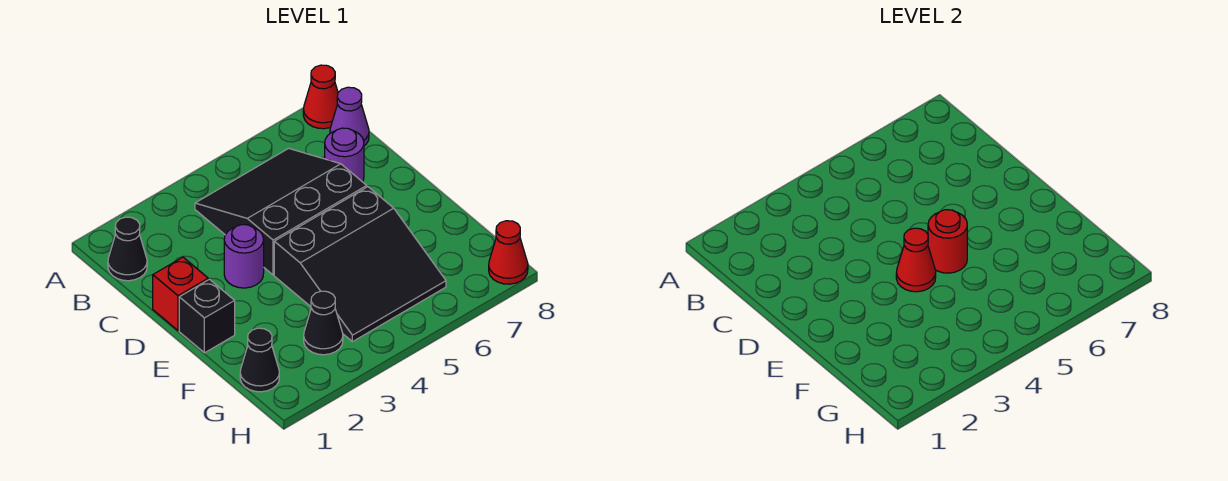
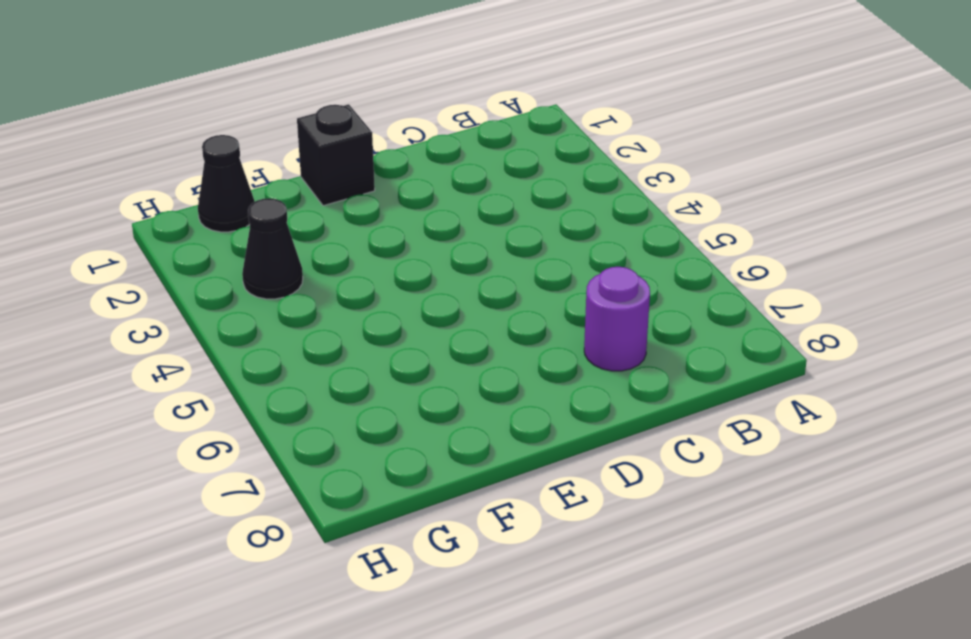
none -> red 1x1 cone [303,65,338,129]
none -> black 1x1 cone [108,217,147,281]
none -> black 3x3 slope [195,148,367,275]

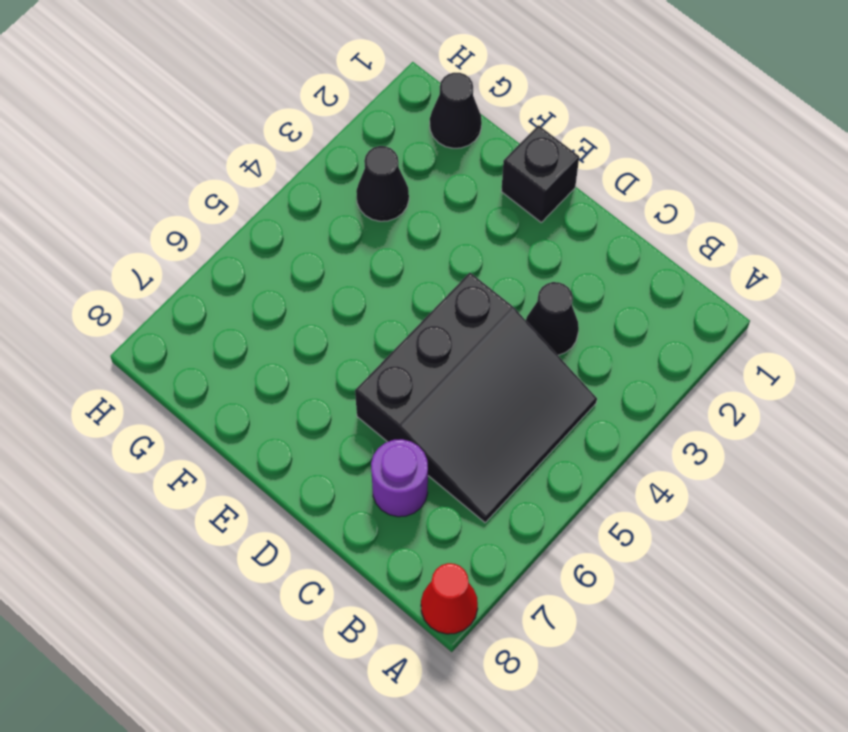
black 1x1 cone [526,282,579,355] -> black 1x1 cone moved to [108,217,147,281]
none -> purple 1x1 cone [330,87,369,146]
none -> red 1x1 brick [153,257,208,331]
none -> purple 1x1 round brick [224,225,264,288]

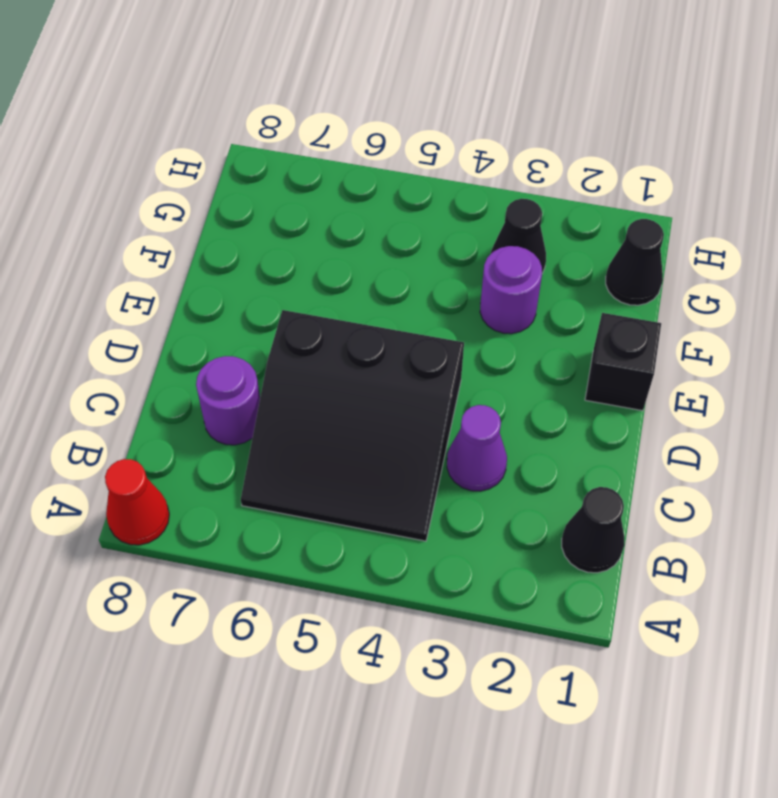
purple 1x1 cone [447,405,507,491] -> purple 1x1 cone moved to [330,87,369,146]
purple 1x1 round brick [480,246,542,334] -> purple 1x1 round brick moved to [224,225,264,288]
none -> red 1x1 brick [153,257,208,331]
none -> black 3x3 slope [274,187,446,342]
none -> red 1x1 cone [489,221,528,284]

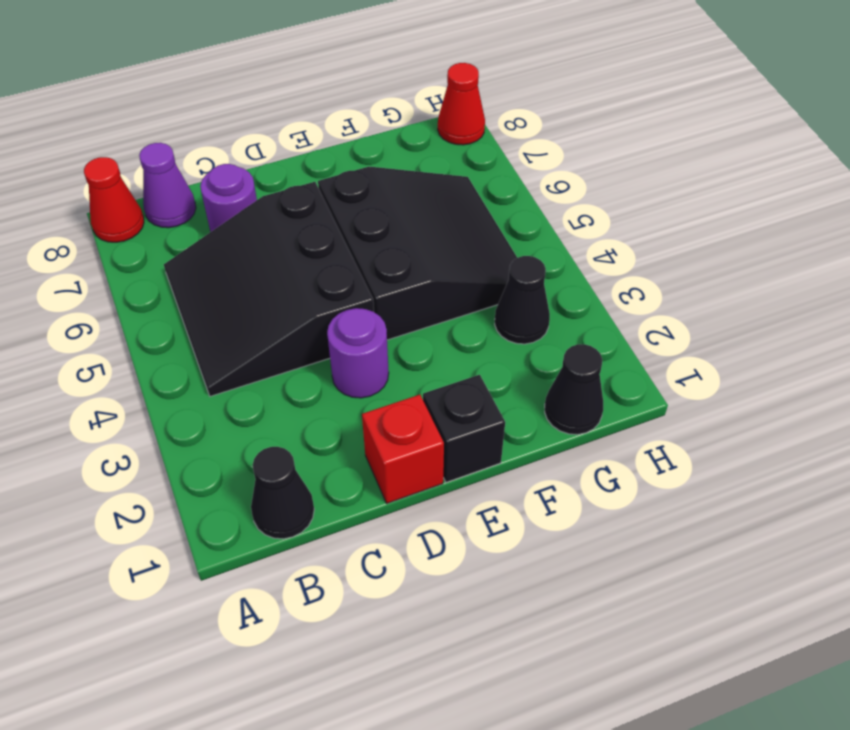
none -> red 1x1 cone [896,228,936,292]
none -> red 1x1 round brick [928,210,967,273]

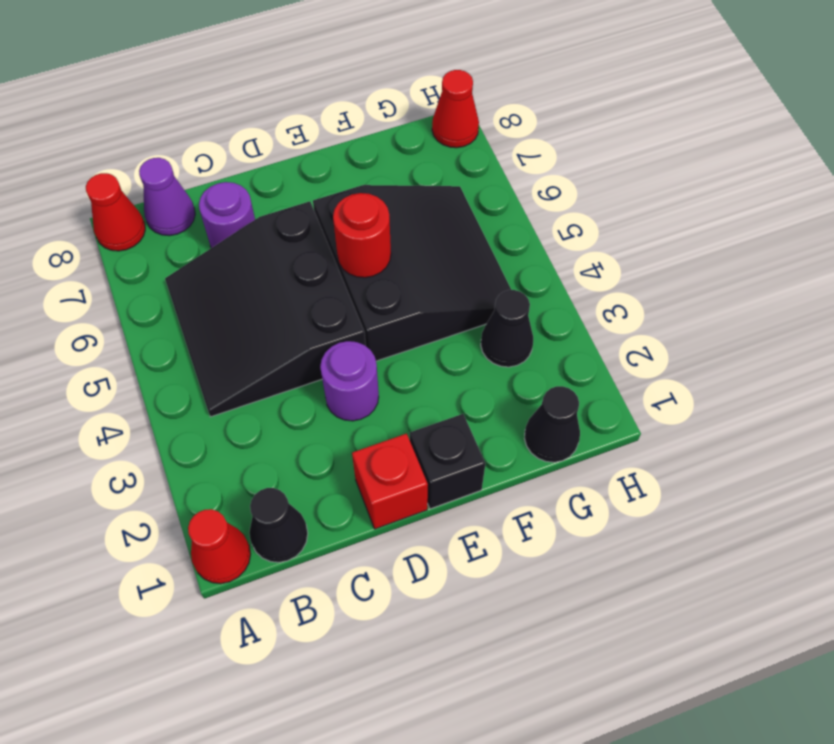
red 1x1 cone [188,509,251,584] -> red 1x1 cone moved to [896,228,936,292]

